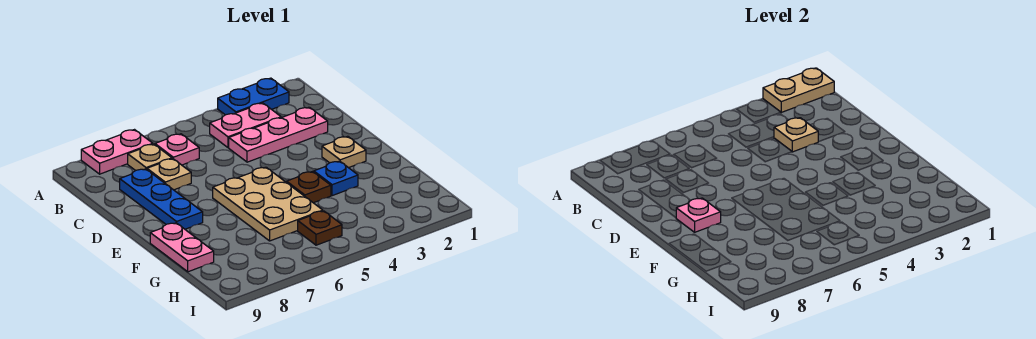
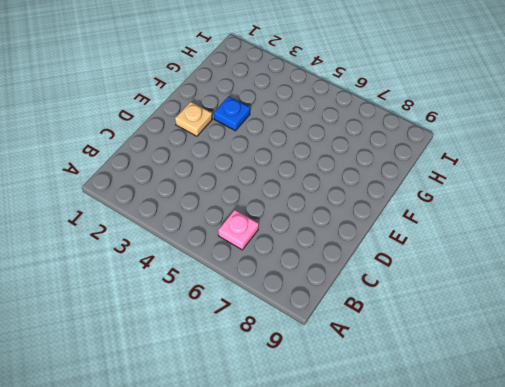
none -> blue 1x2 plate [218,78,289,115]
none -> pink 1x2 plate [81,130,153,174]
none -> pink 1x2 plate [210,103,281,148]

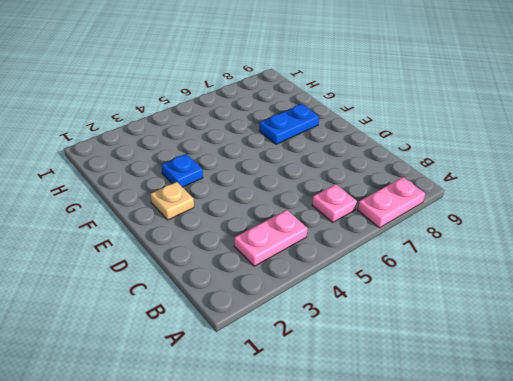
blue 1x2 plate [259,104,319,144] -> blue 1x2 plate moved to [218,78,289,115]
none -> tan 1x1 plate [128,144,172,171]
none -> pink 1x3 plate [229,107,328,162]
none -> tan 1x1 plate [147,159,191,190]

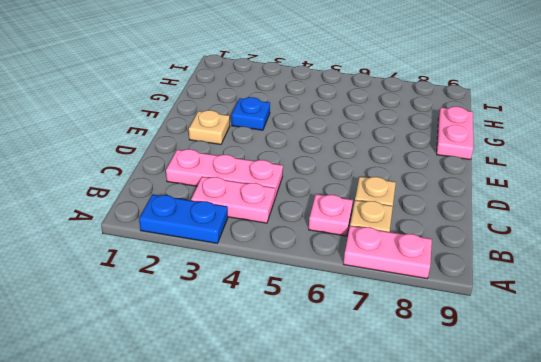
none -> blue 1x3 plate [120,169,203,229]
none -> tan 2x3 plate [213,167,323,241]
none -> brown 1x1 plate [287,172,331,203]

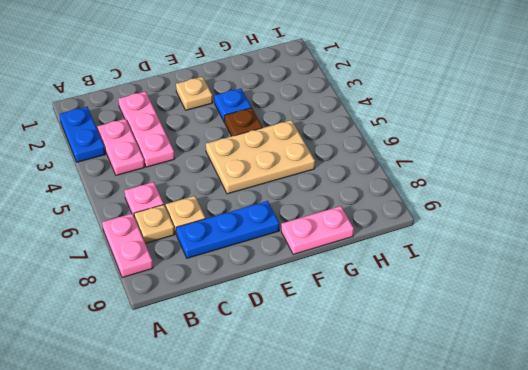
none -> brown 1x1 plate [298,211,342,245]
none -> tan 1x2 plate [763,68,834,112]
none -> tan 1x1 plate [774,118,818,152]

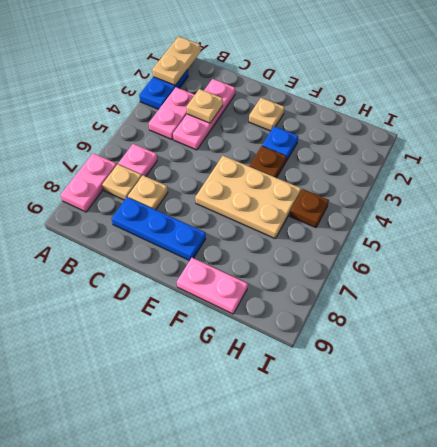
none -> pink 1x1 plate [676,198,721,232]

